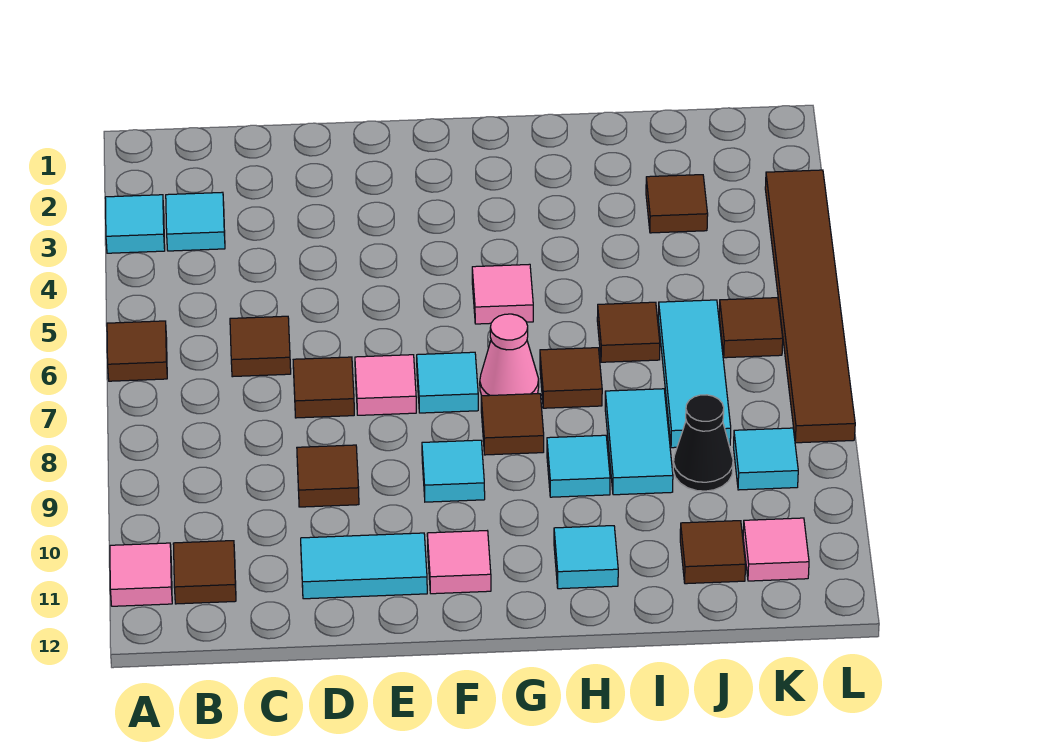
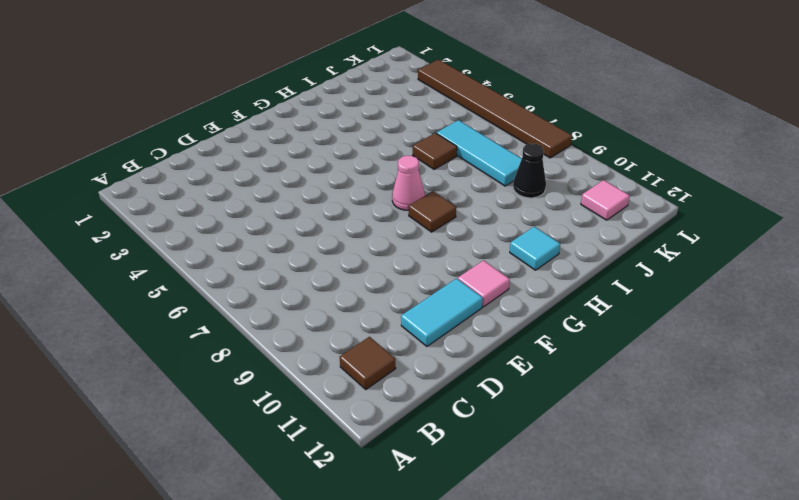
none -> cyan 1x1 tile [105,195,165,253]
none -> brown 1x1 tile [107,321,167,381]
none -> pink 1x1 tile [110,543,172,606]

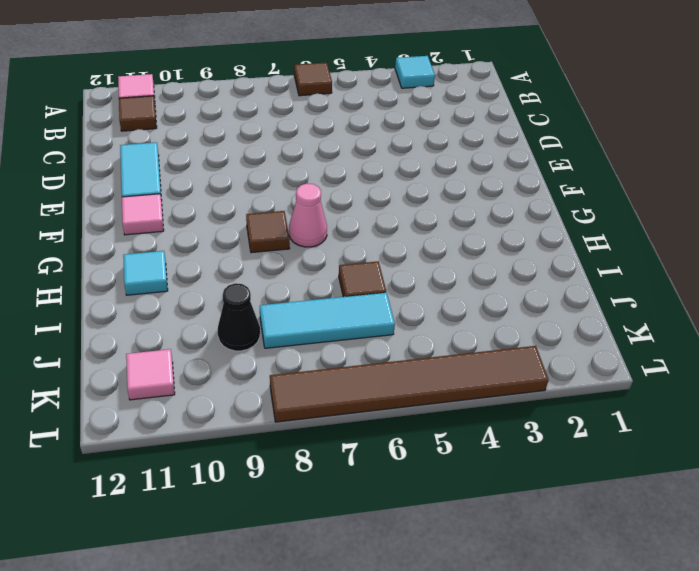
none -> cyan 1x1 tile [166,192,225,251]
none -> brown 1x1 tile [230,316,291,377]
none -> brown 1x1 tile [293,357,354,418]

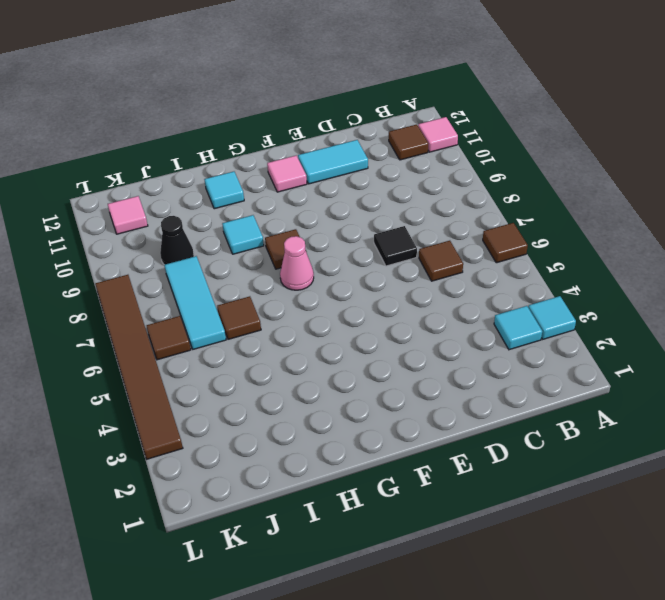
black 1x1 tile [374,226,417,266] -> brown 1x1 tile [293,357,354,418]
none -> brown 1x1 tile [297,445,359,507]
none -> pink 1x1 tile [355,355,416,415]
none -> cyan 1x1 tile [417,352,478,413]

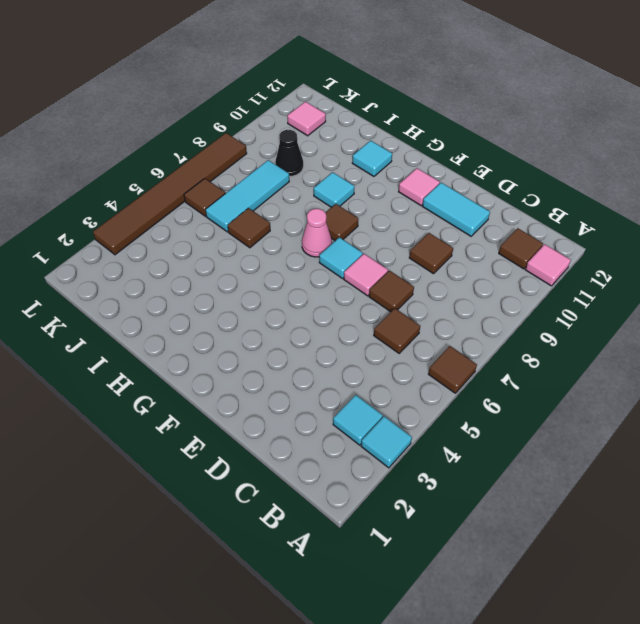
none -> cyan 1x1 tile [422,440,485,502]
none -> pink 1x1 tile [472,264,533,324]
none -> brown 1x1 tile [540,348,602,408]

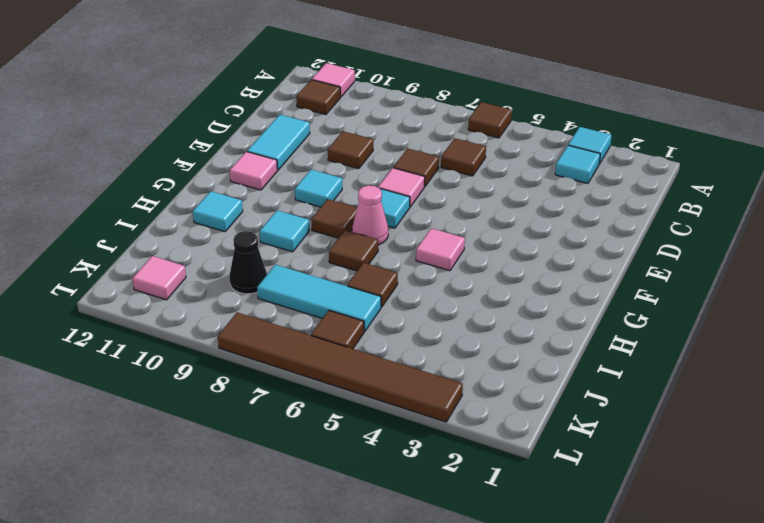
none -> cyan 1x2 tile [605,389,673,495]
none -> brown 1x1 tile [646,175,708,233]
none -> brown 1x1 tile [680,521,746,584]

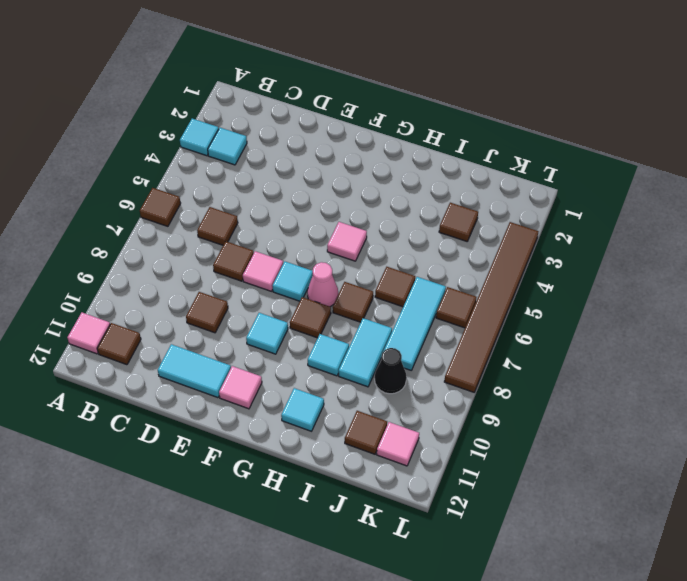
none -> cyan 1x1 tile [734,428,798,490]

